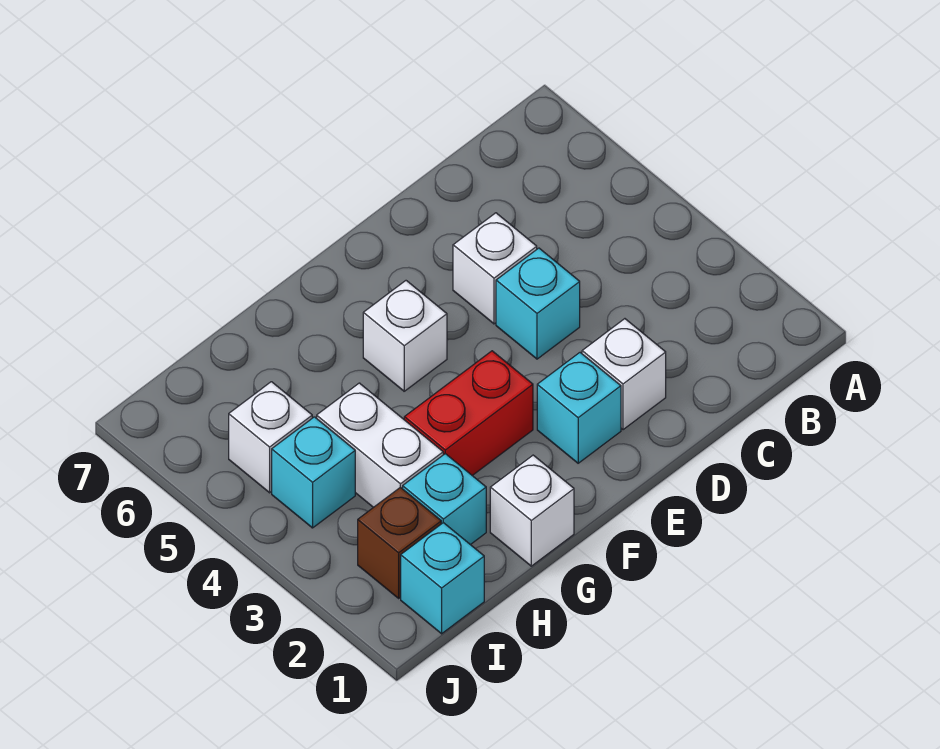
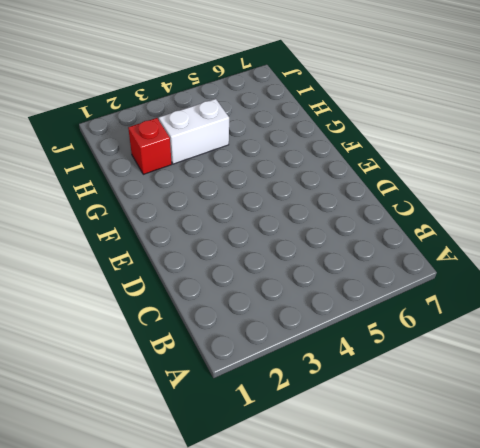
red 1x1 brick [128,118,172,174] -> cyan 1x1 brick [403,454,486,545]
none -> white 1x1 brick [582,319,666,430]
none -> cyan 1x1 brick [496,248,580,359]
none -> white 1x1 brick [453,213,537,324]

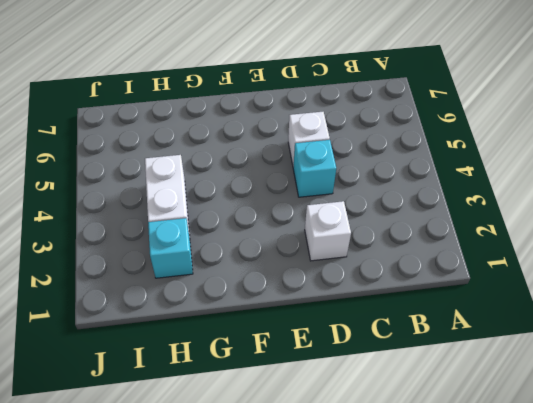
none -> cyan 1x1 brick [537,353,621,463]
none -> red 1x2 brick [404,351,533,476]
none -> white 1x1 brick [363,281,447,391]

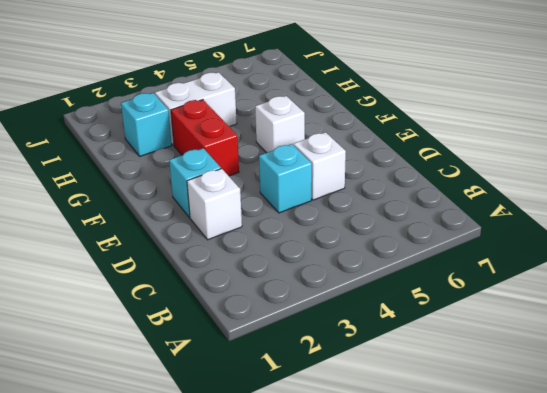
none -> white 1x1 brick [490,455,574,566]
none -> cyan 1x1 brick [401,523,484,634]
none -> brown 1x1 brick [358,487,441,598]

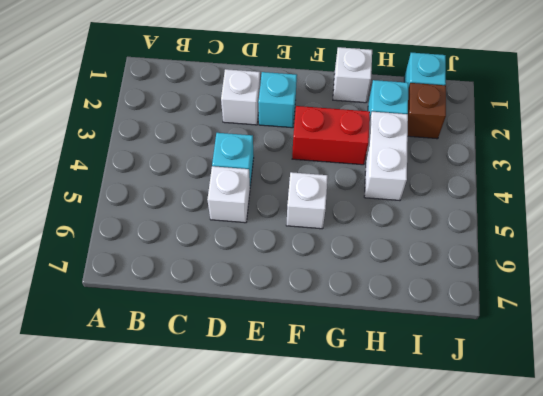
none -> cyan 1x1 brick [272,417,355,528]
none -> white 1x1 brick [229,382,312,493]

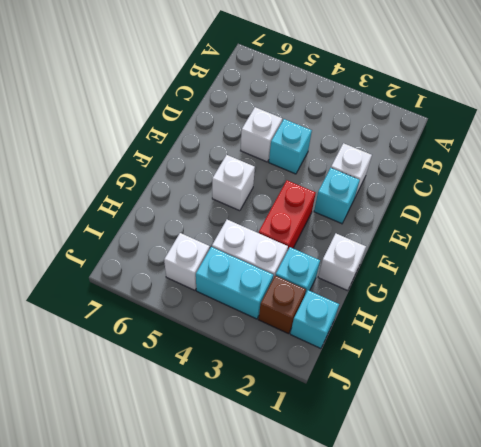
cyan 1x2 brick [196,247,273,319] -> cyan 1x1 brick [272,417,355,528]

